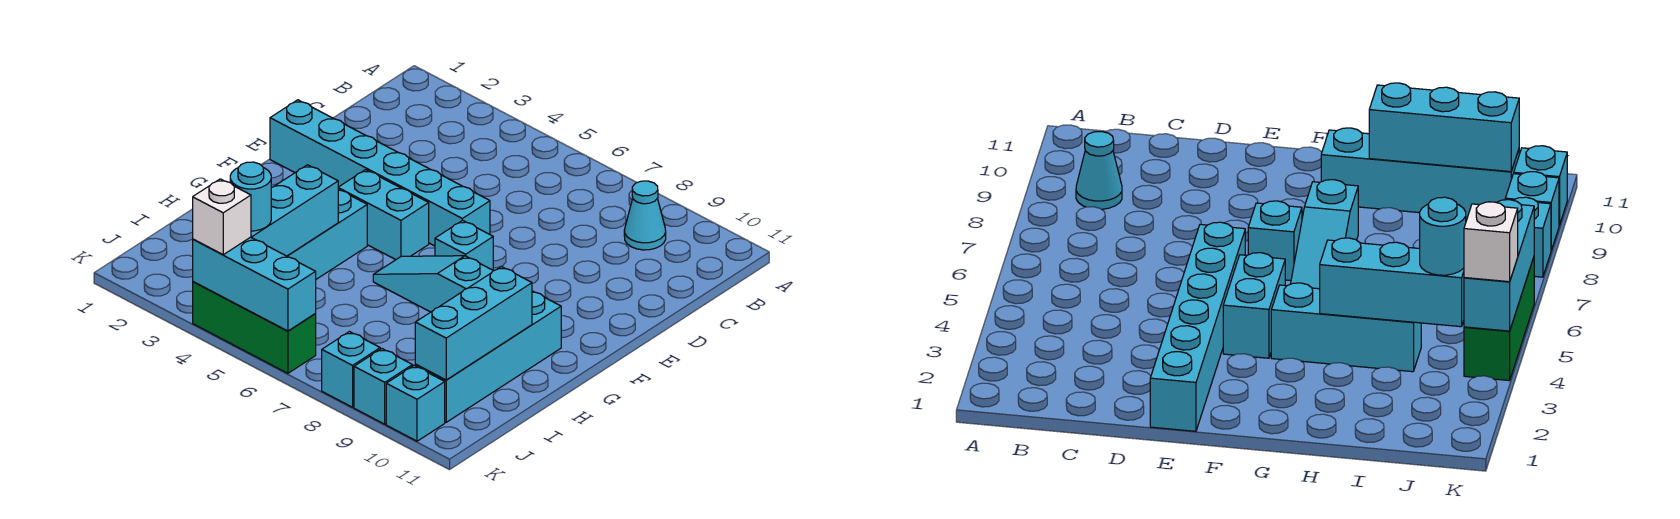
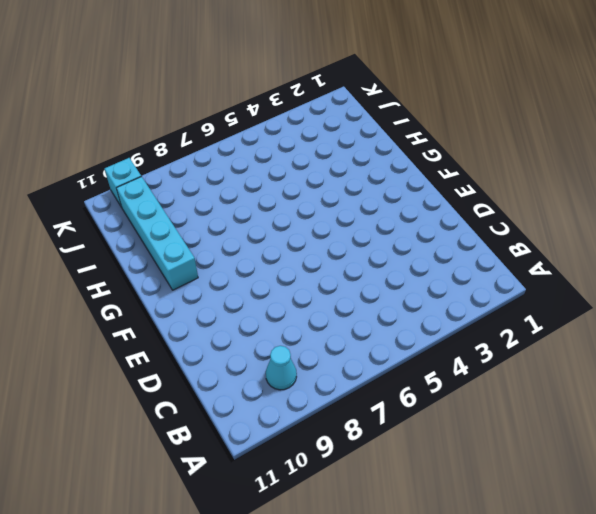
none -> cyan 1x6 brick [270,100,490,246]
none -> cyan 1x2 brick [338,170,429,260]
none -> cyan 1x1 brick [435,220,493,270]

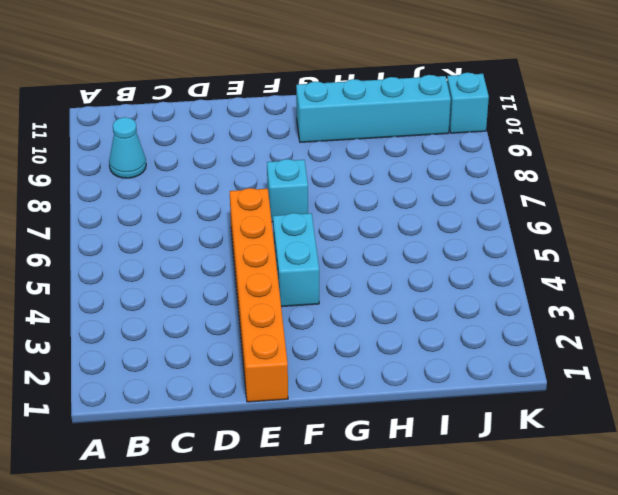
orange 1x6 brick [230,188,288,402] -> cyan 1x6 brick [270,100,490,246]
none -> cyan 1x3 brick [287,189,367,279]
none -> cyan 1x3 slope [373,256,493,312]
none -> green 1x3 brick [193,282,316,373]

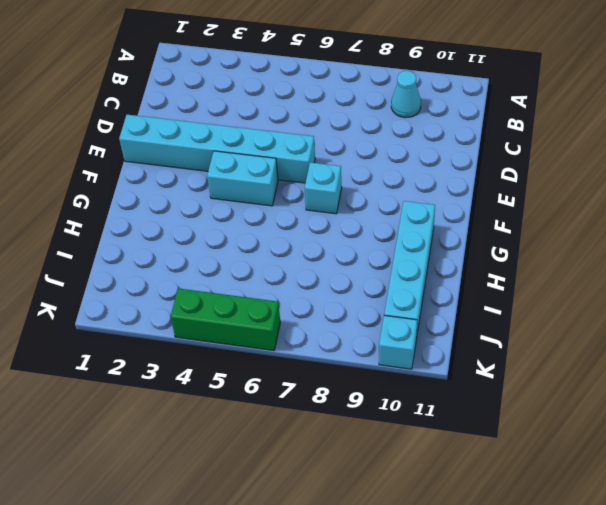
none -> cyan 1x3 brick [287,189,367,279]
none -> cyan 1x3 slope [373,256,493,312]
none -> cyan 1x1 brick [322,332,380,407]

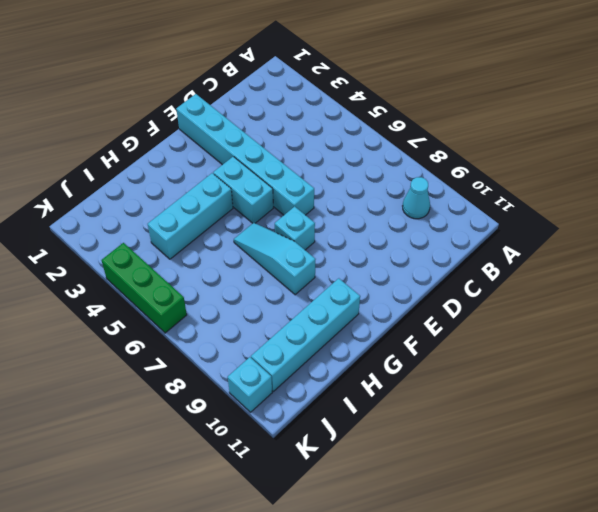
none -> cyan 1x1 brick [322,332,380,407]
none -> cyan 1x1 brick [354,349,413,424]
none -> cyan 1x3 brick [251,165,338,256]

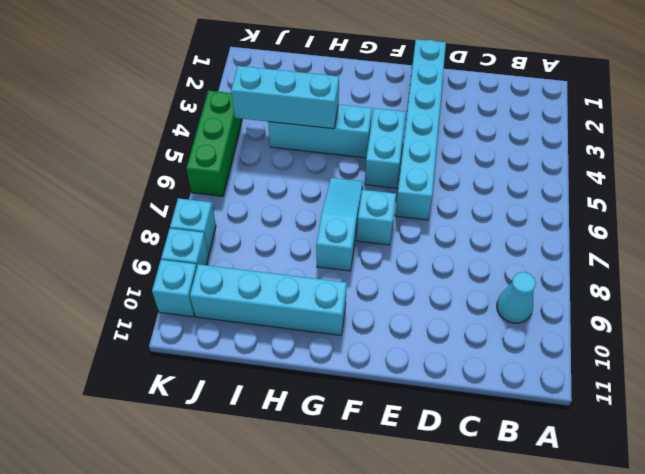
none -> cyan 1x3 brick [415,267,532,380]
none -> cyan 1x3 brick [193,237,316,331]
none -> cyan 1x1 round brick [230,162,271,231]

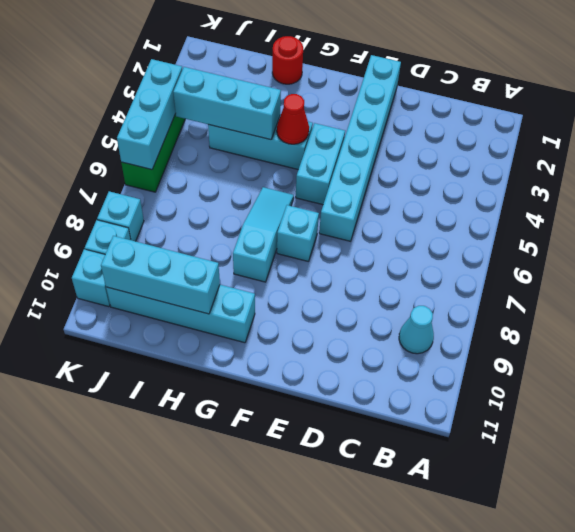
red 1x1 cone [277,94,309,144] -> none
red 1x1 round brick [272,36,303,84] -> none
none -> cyan 1x1 round brick [230,162,271,231]
none -> white 1x1 brick [193,179,251,255]

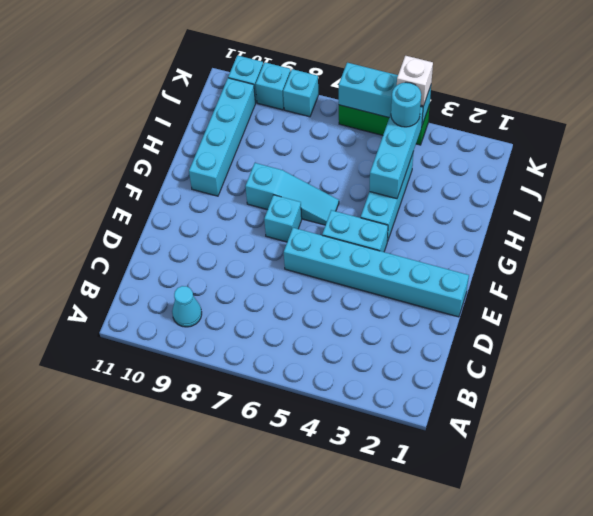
none -> cyan 1x3 brick [415,267,532,380]

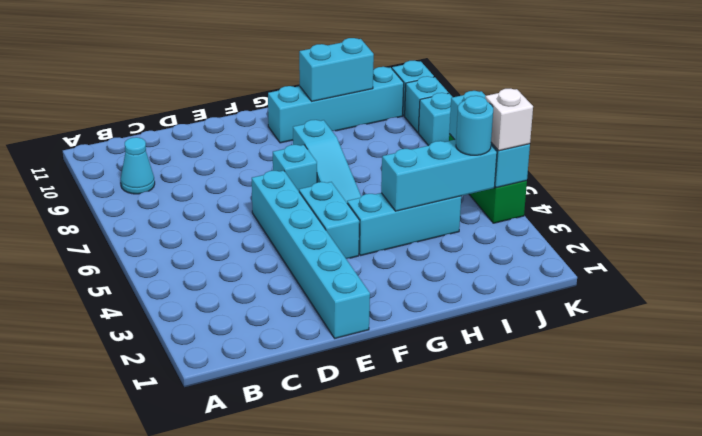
cyan 1x2 brick [299,38,374,101] -> cyan 1x3 brick [415,267,532,380]

